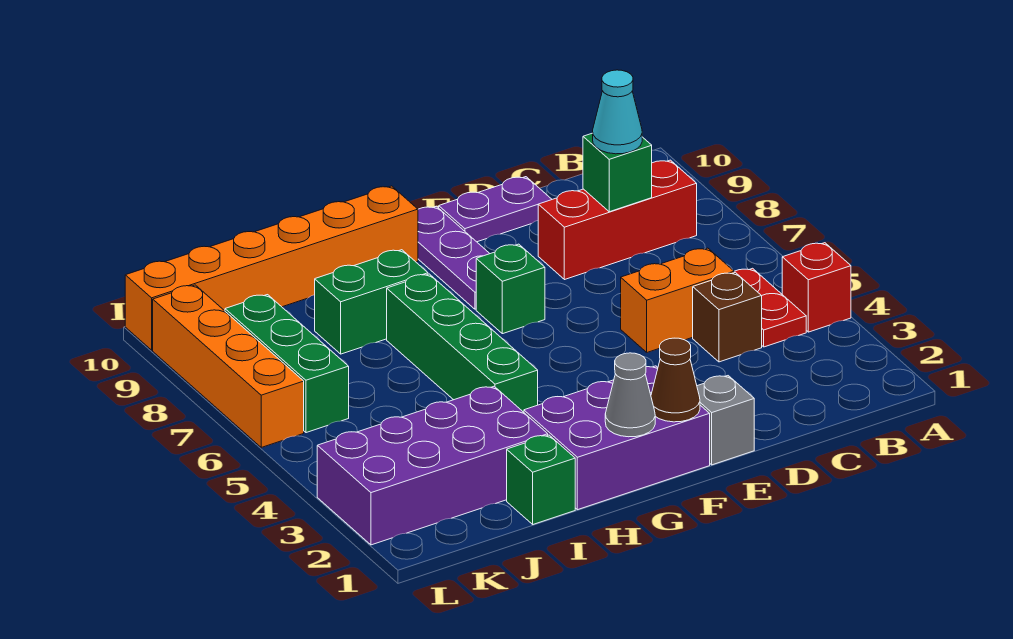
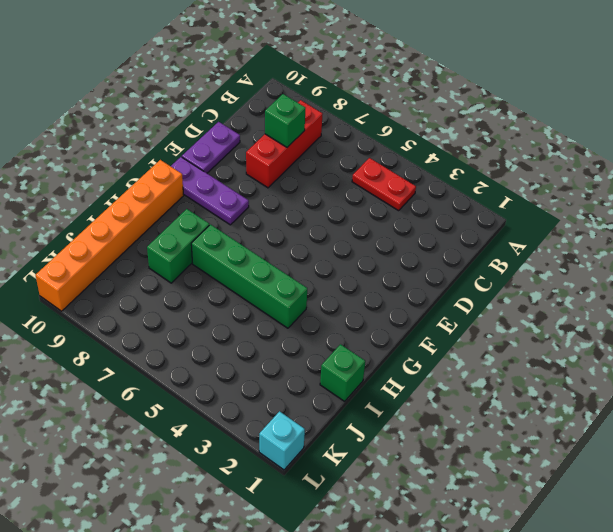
cyan 1x1 brick [259,411,305,470] -> none
none -> red 1x1 brick [782,243,851,332]
none -> brown 1x1 brick [693,272,762,362]
none -> orange 1x2 brick [621,248,734,352]

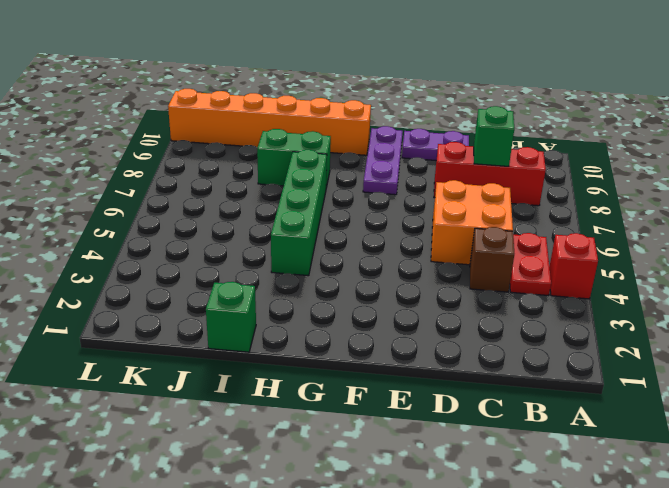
orange 2x2 brick [431,180,513,265] -> orange 1x2 brick [621,248,734,352]
none -> grey 1x1 brick [697,376,754,465]
none -> purple 2x3 brick [524,366,710,510]
none -> green 1x1 brick [476,244,545,334]

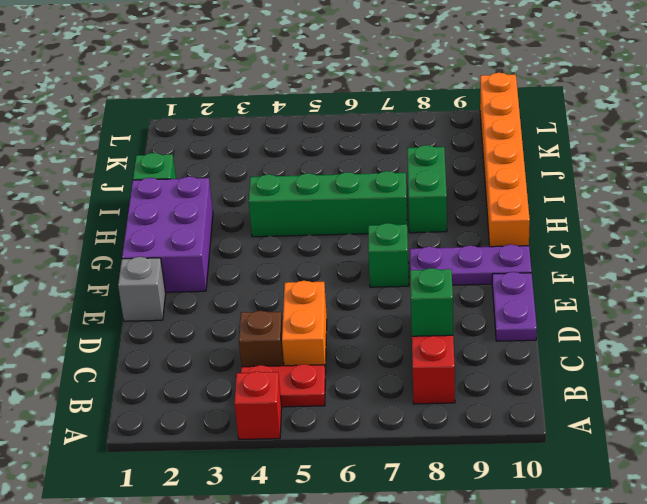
none -> purple 2x4 brick [317,386,548,545]
none -> green 1x3 brick [225,295,349,433]
none -> orange 1x4 brick [153,285,304,447]

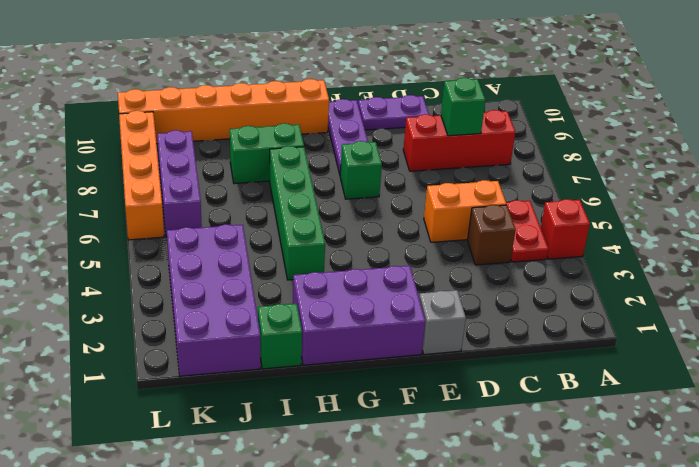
purple 2x4 brick [167,224,260,376] -> purple 2x4 brick turned to [317,386,548,545]
purple 1x3 brick [157,130,202,237] -> green 1x3 brick [225,295,349,433]
none -> brown 1x1 cone [651,338,700,422]
none -> grey 1x1 cone [605,353,655,437]
none -> cyan 1x1 cone [593,70,642,154]

